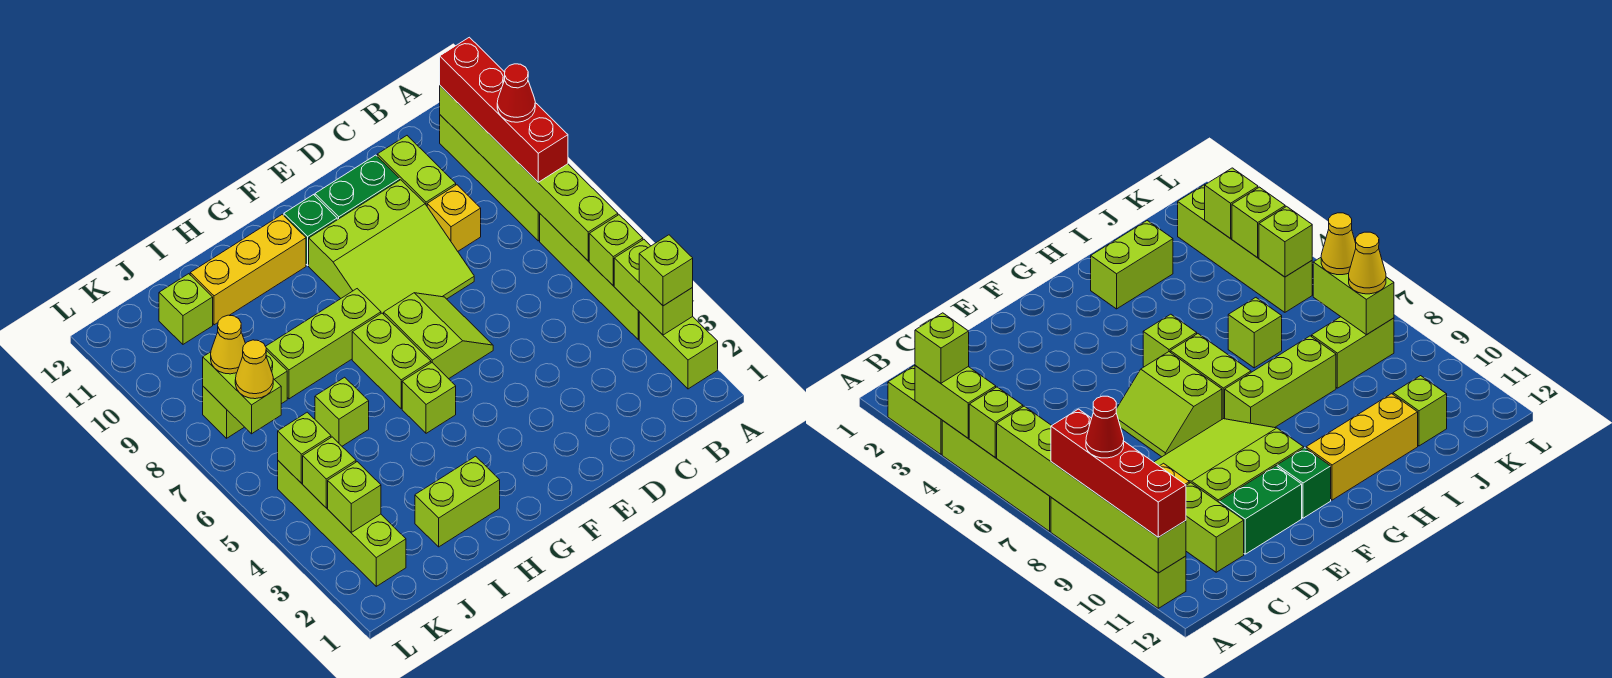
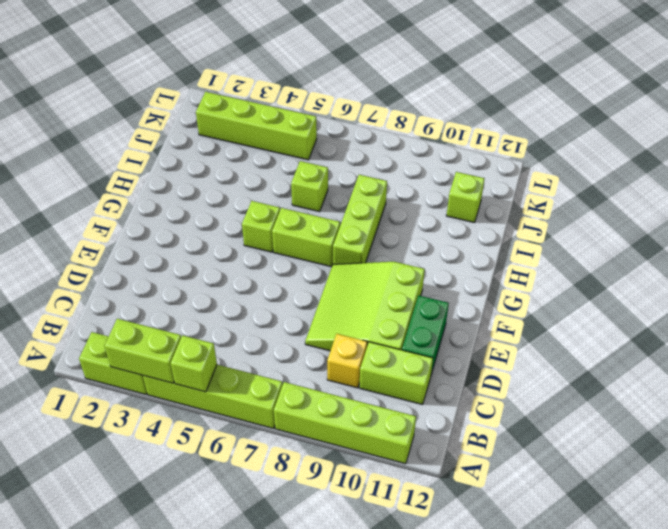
none -> lime 2x2 slope [384,293,493,379]
none -> green 1x1 brick [284,195,337,265]
none -> yellow 1x3 brick [190,214,306,325]
none -> lime 1x2 brick [415,456,500,547]

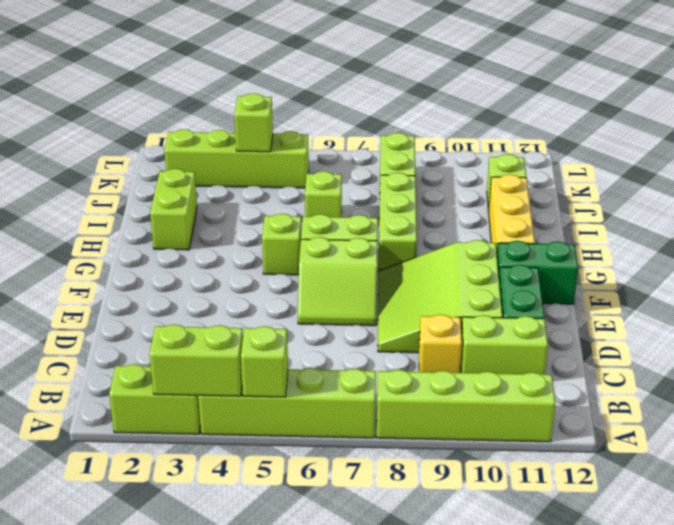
green 1x2 brick [497,241,578,304] -> green 1x1 brick [284,195,337,265]
none -> lime 1x6 brick [440,86,618,261]
none -> lime 1x1 brick [328,462,381,532]
none -> lime 1x1 brick [278,412,331,483]
none -> lime 1x2 brick [203,352,281,434]

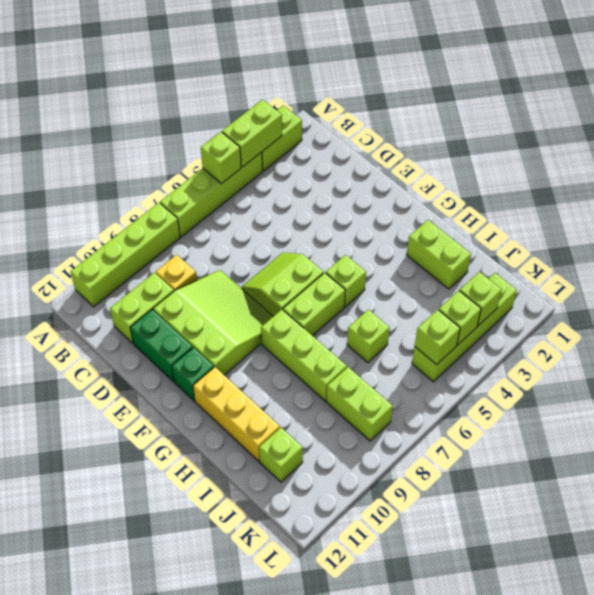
none -> lime 1x6 brick [440,86,618,261]
none -> lime 1x2 brick [203,352,281,434]
none -> lime 1x1 brick [639,235,693,306]
none -> red 1x4 brick [440,37,568,182]

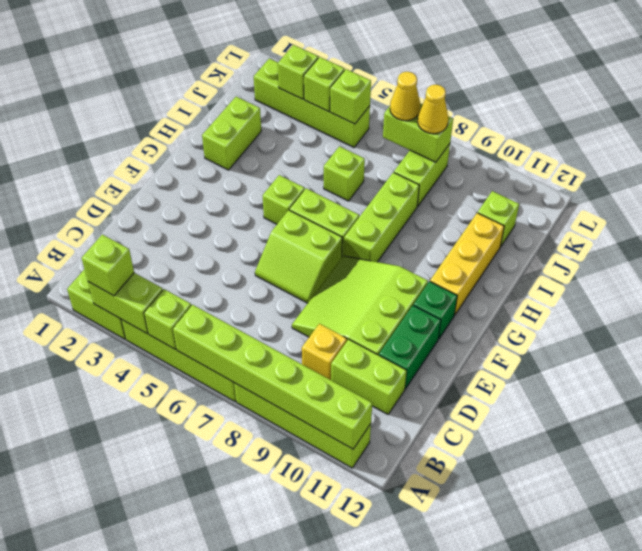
none -> red 1x4 brick [440,37,568,182]
none -> red 1x1 cone [497,64,535,122]

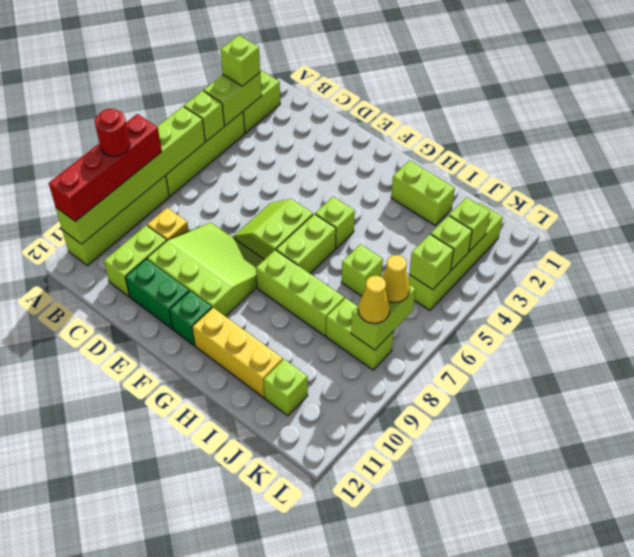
red 1x1 round brick [95,109,130,156] -> red 1x1 cone [497,64,535,122]

